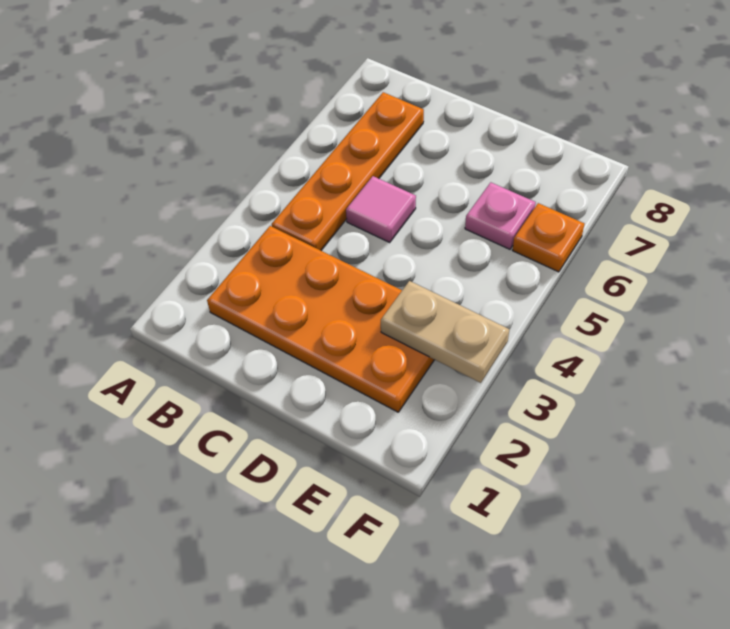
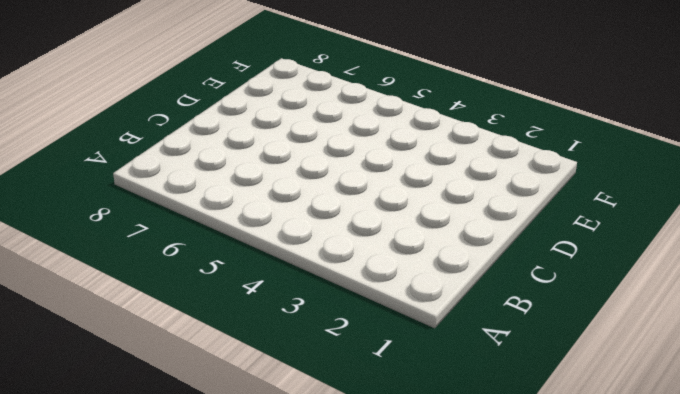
none -> orange 2x4 plate [207,226,434,412]
none -> orange 1x4 plate [272,92,424,250]

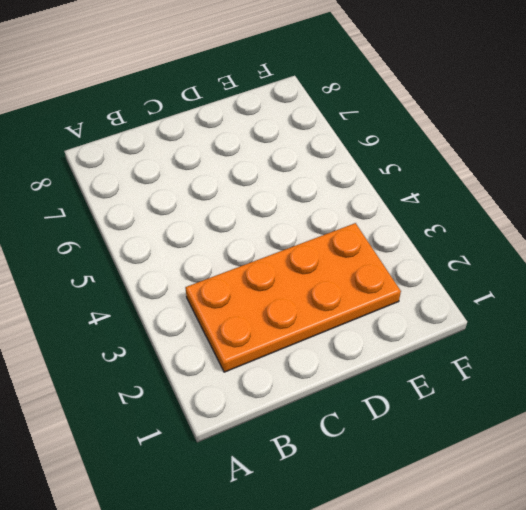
none -> orange 1x4 plate [272,92,424,250]
none -> pink 1x1 tile [346,176,416,242]

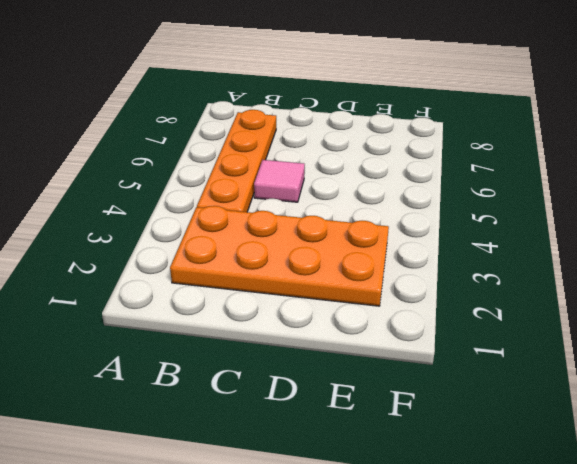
none -> pink 1x1 plate [465,182,536,249]
none -> orange 1x1 plate [512,203,584,272]

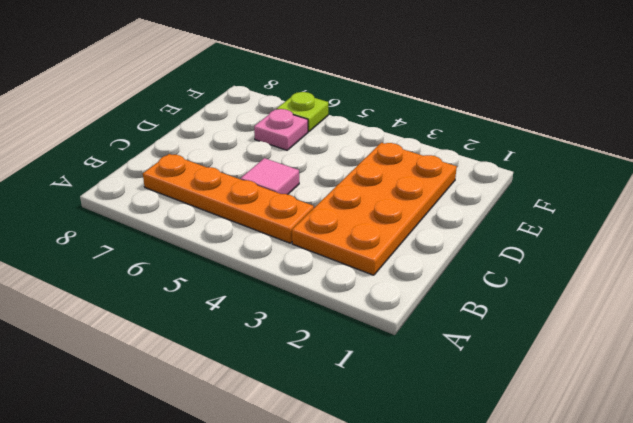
lime 1x1 plate [277,92,328,132] -> orange 1x1 plate [512,203,584,272]
none -> tan 1x2 plate [381,281,509,383]

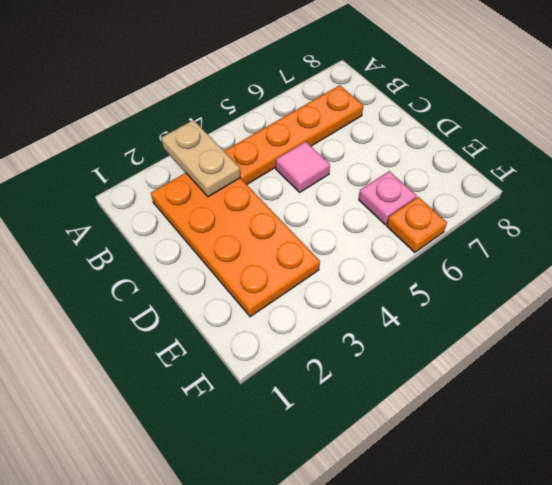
tan 1x2 plate [161,120,240,197] -> tan 1x2 plate moved to [381,281,509,383]

